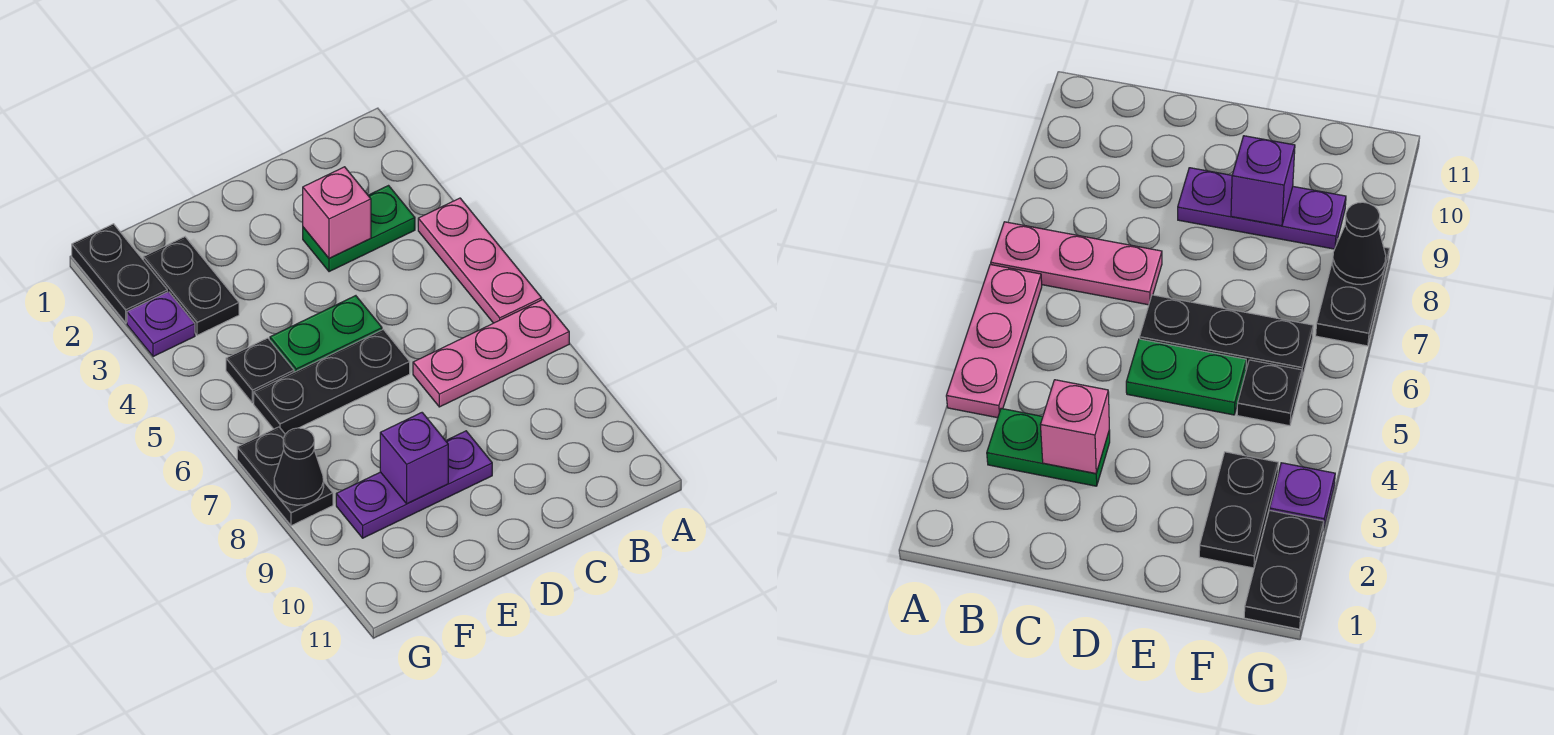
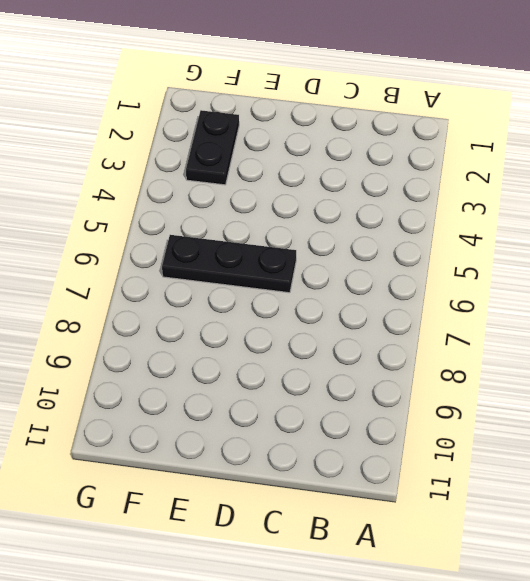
none -> pink 1x3 plate [418,198,542,323]
none -> pink 1x3 plate [413,300,569,407]
none -> green 1x2 plate [303,186,415,272]

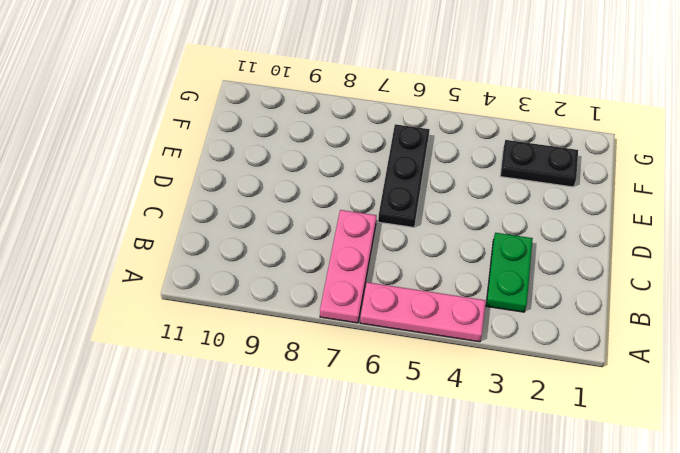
none -> green 1x2 plate [270,296,382,372]
none -> purple 1x3 plate [336,431,492,538]
none -> black 1x1 plate [226,338,294,403]

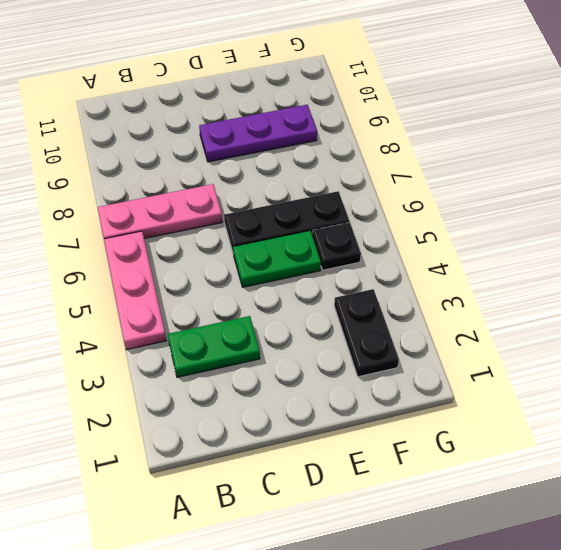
none -> black 1x2 plate [72,224,167,323]
none -> purple 1x1 plate [127,292,195,357]
none -> black 1x2 plate [237,427,333,526]

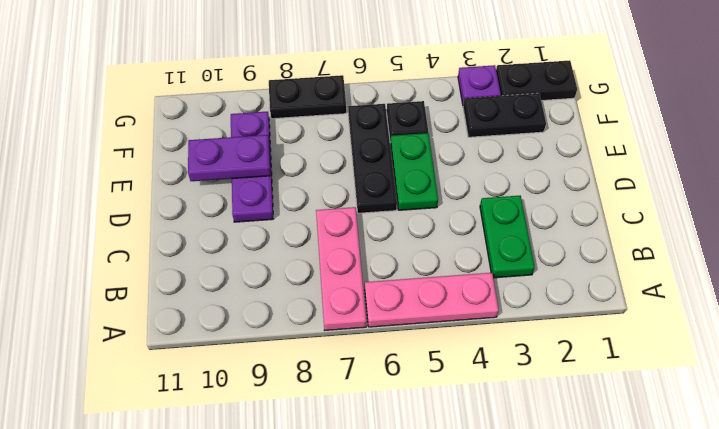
purple 1x2 plate [188,135,271,181] -> purple 1x1 brick [380,413,448,504]
none -> pink 1x1 brick [303,167,371,258]
none -> black 1x1 cone [274,428,324,505]

